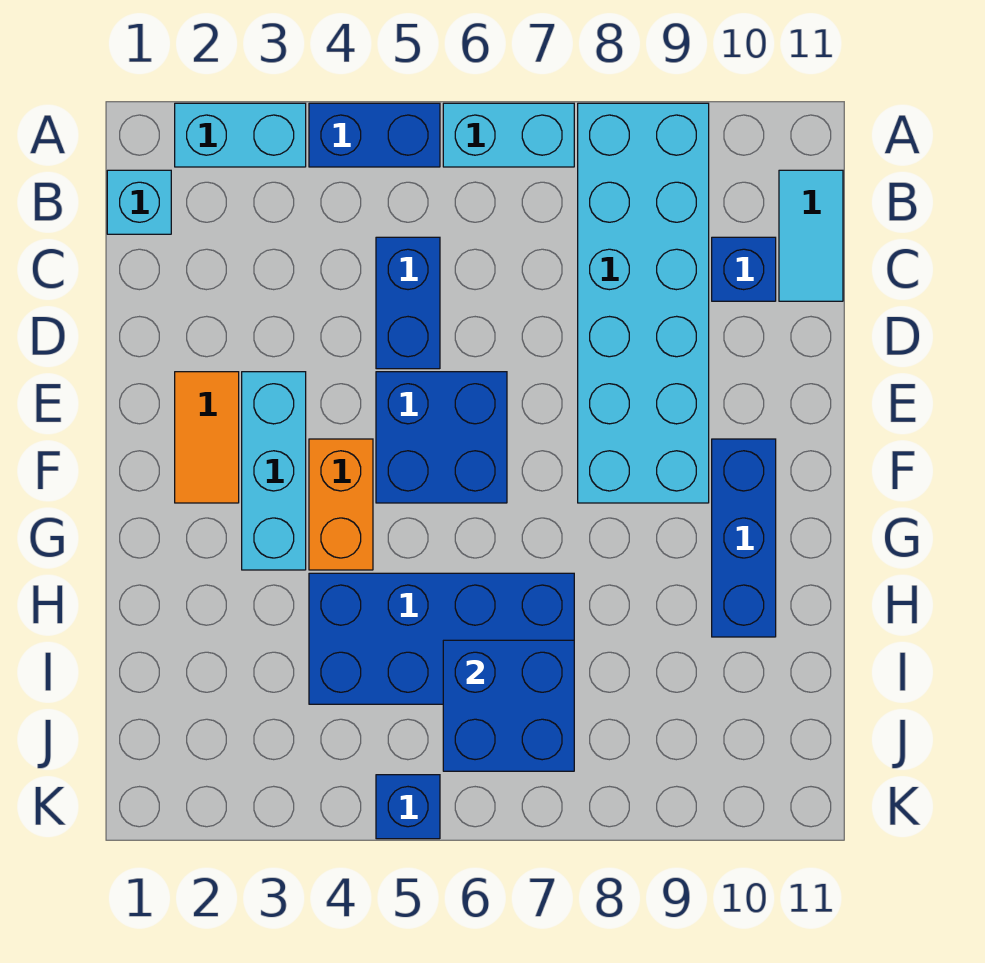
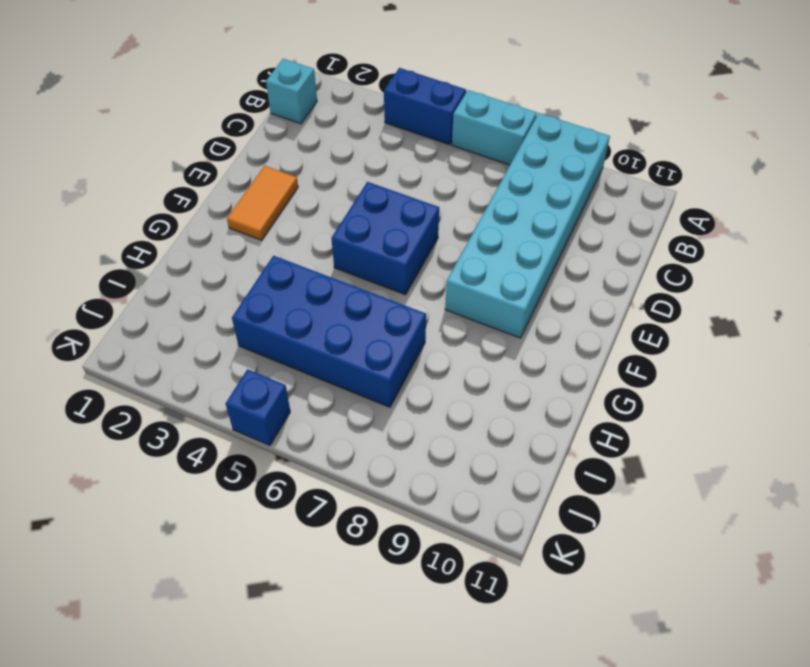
none -> cyan 1x2 brick [175,103,306,167]
none -> cyan 1x2 tile [779,170,843,301]
none -> blue 1x2 brick [376,237,440,369]

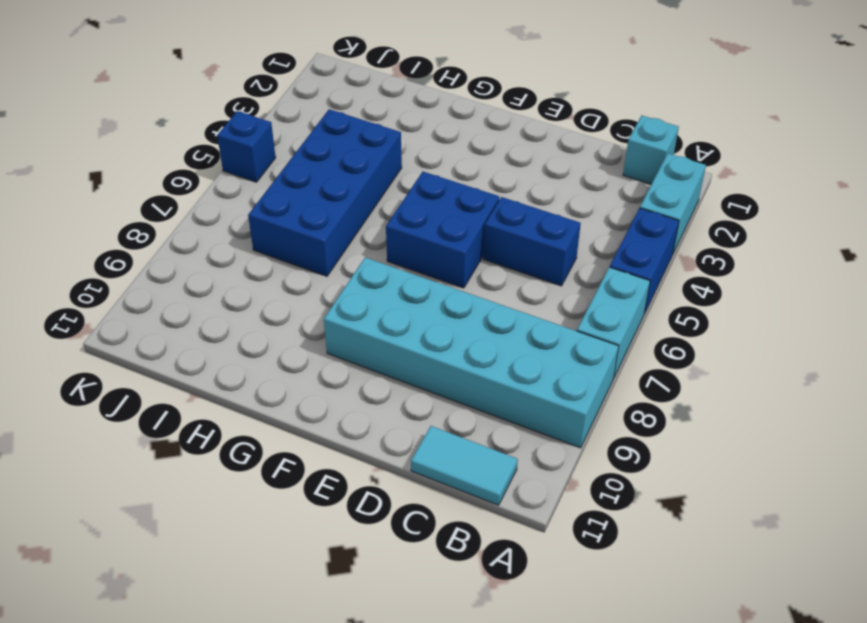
none -> blue 1x1 brick [712,237,776,301]
none -> orange 1x2 tile [175,372,239,503]
none -> cyan 1x3 brick [242,372,306,570]

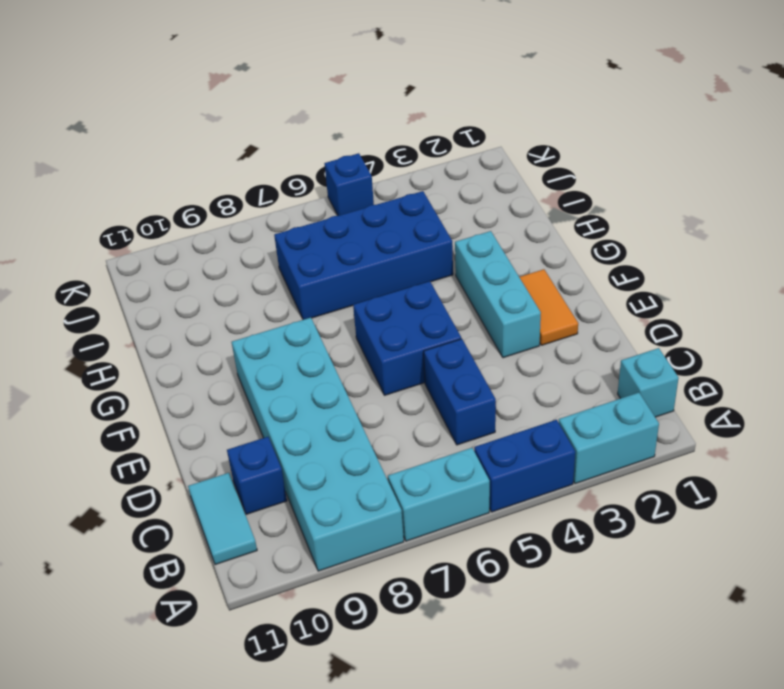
none -> orange 1x2 brick [309,439,373,570]
none -> blue 1x3 brick [712,439,776,637]
none -> blue 2x2 brick [443,640,574,771]

